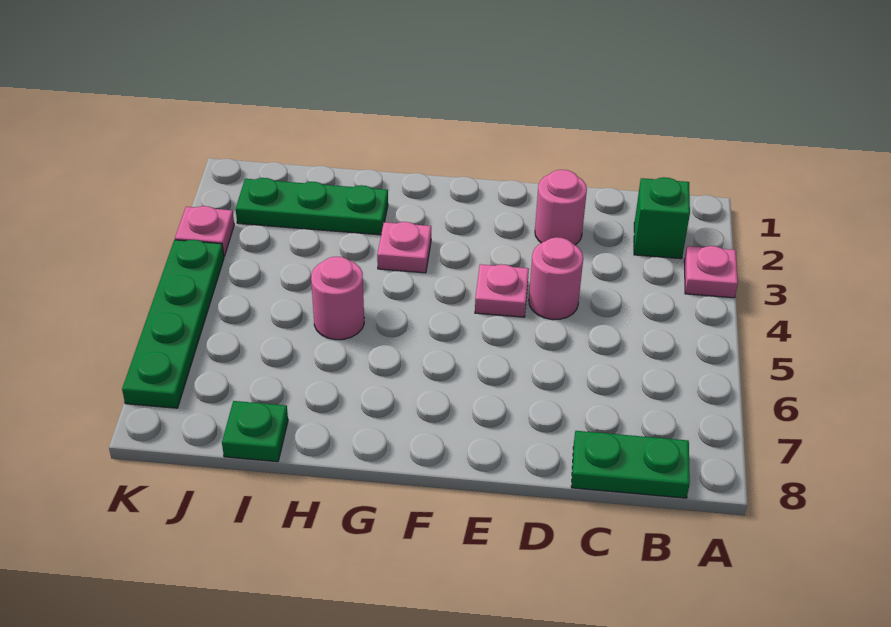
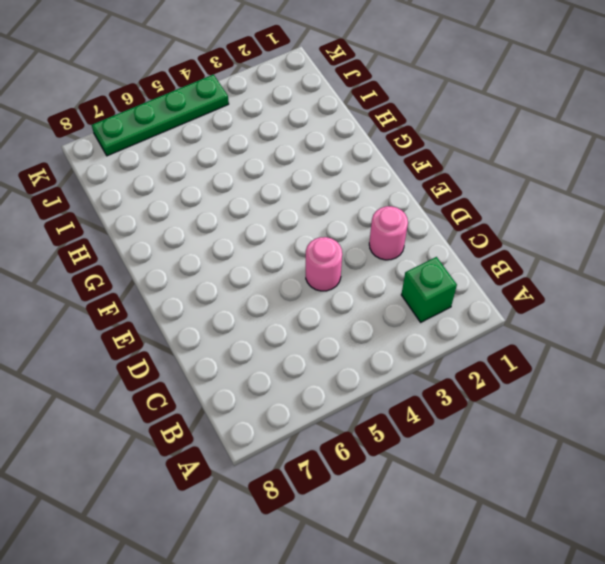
none -> pink 1x1 plate [684,246,738,298]
none -> green 1x2 plate [571,431,690,498]
none -> pink 1x1 plate [475,264,529,317]

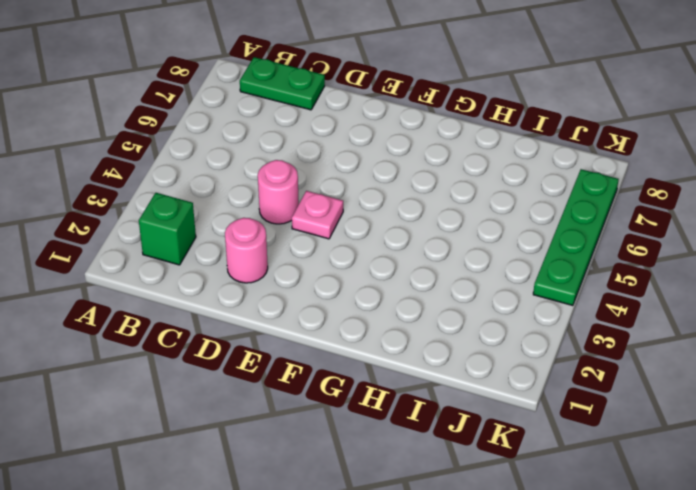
none -> pink 1x1 plate [684,246,738,298]
none -> pink 1x1 plate [377,222,431,273]
none -> green 1x3 plate [236,178,388,235]

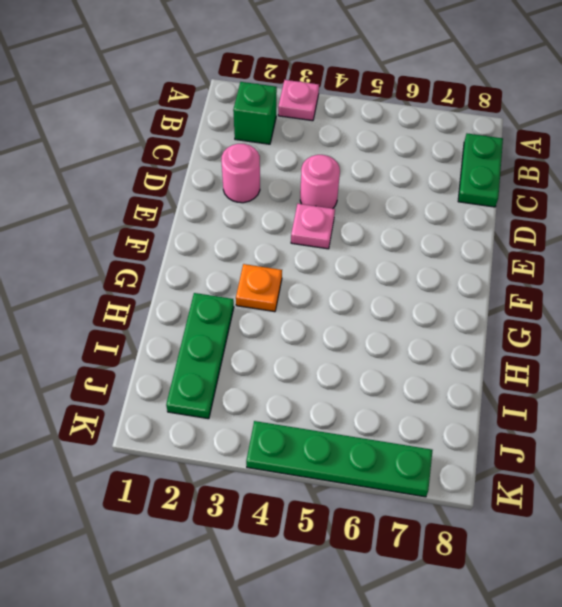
orange 1x1 plate [236,264,282,312] -> pink 1x1 plate [377,222,431,273]
none -> pink 1x1 round brick [311,257,364,340]
none -> green 1x1 plate [222,401,288,462]
none -> pink 1x1 plate [175,206,234,256]

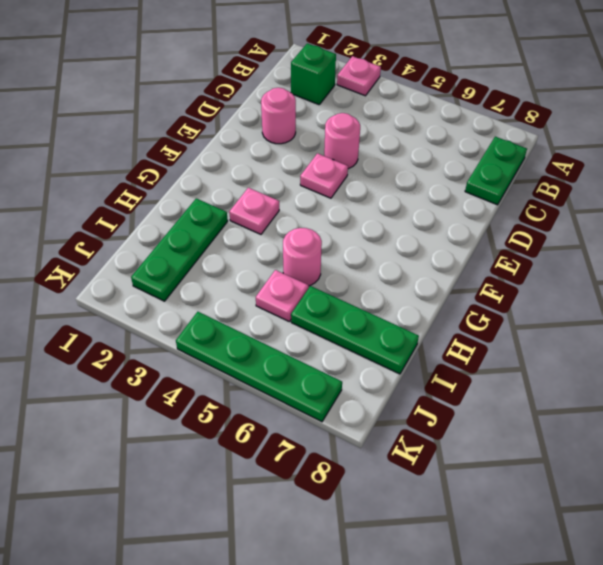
pink 1x1 plate [256,270,309,322] -> pink 1x1 plate moved to [175,206,234,256]
green 1x3 plate [291,286,419,374] -> green 1x1 plate [222,401,288,462]

